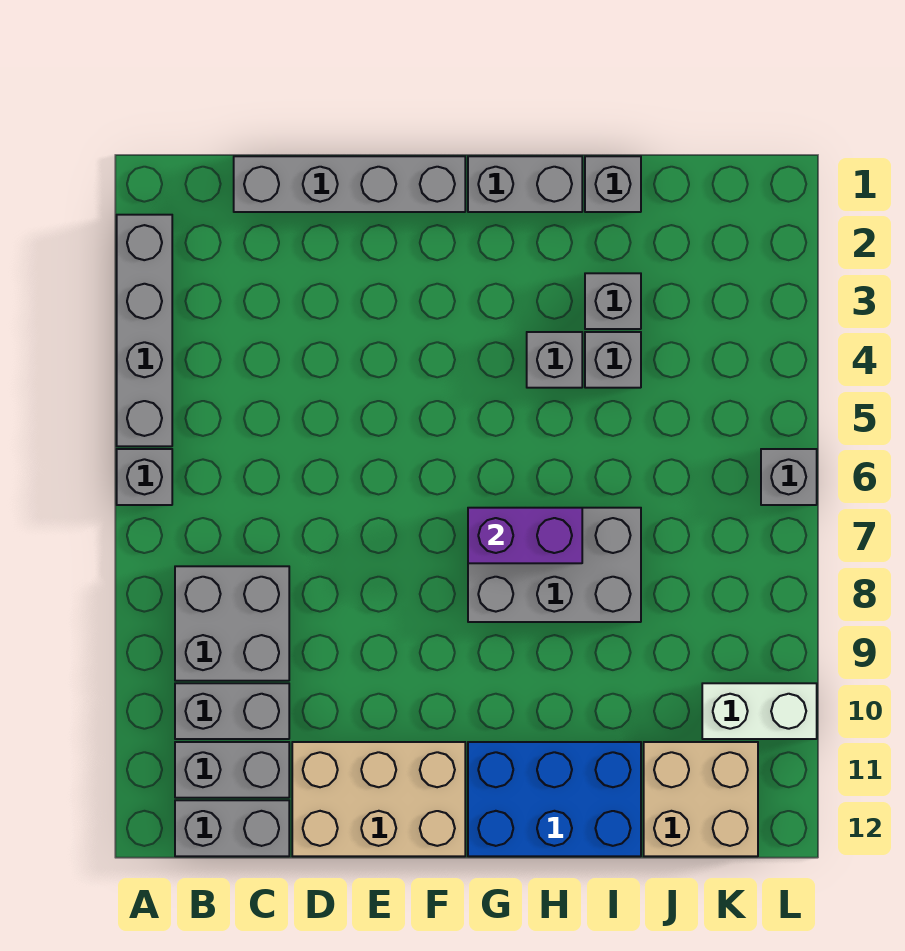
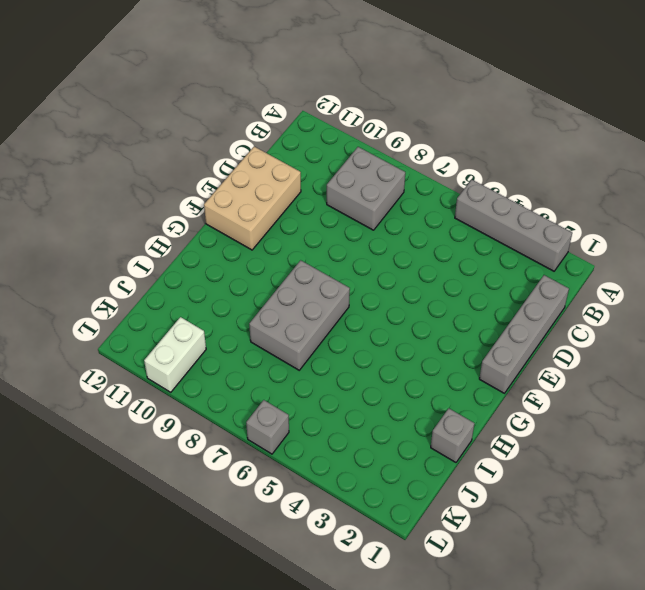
none -> grey 1x1 brick [117,449,172,505]
none -> grey 1x2 brick [175,683,289,739]
none -> grey 1x2 brick [175,742,289,798]

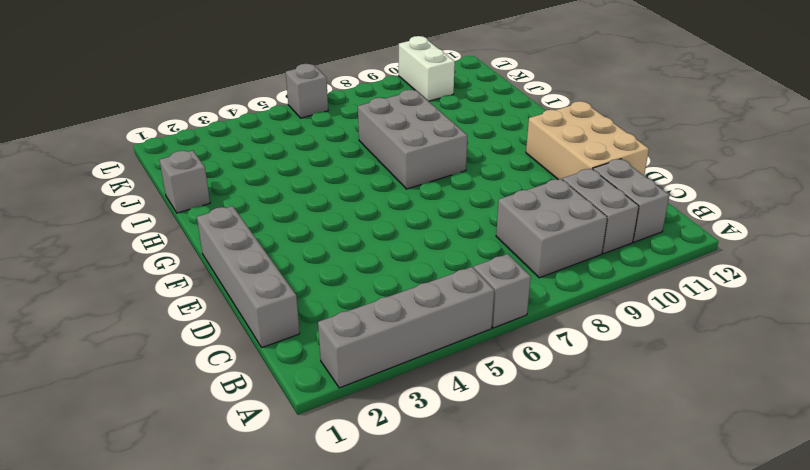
none -> grey 1x2 brick [175,800,289,856]
none -> grey 1x2 brick [468,156,582,212]
none -> blue 2x3 brick [468,742,641,856]

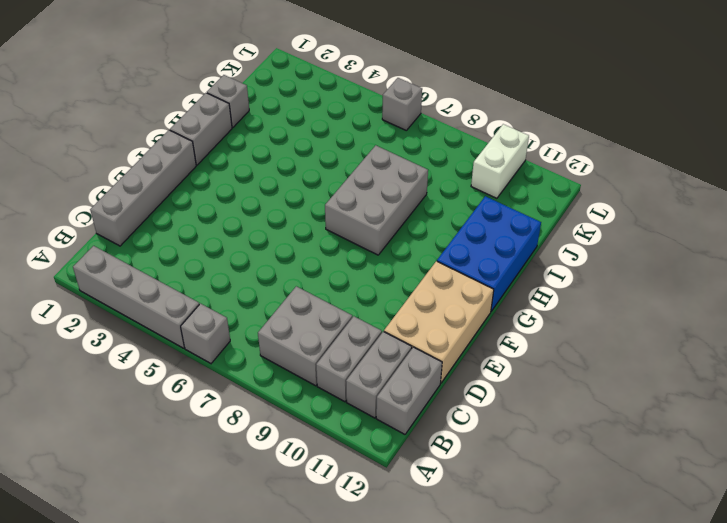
none -> grey 1x1 brick [527,332,582,388]
none -> grey 1x1 brick [585,273,641,329]
none -> grey 1x1 brick [585,332,641,388]

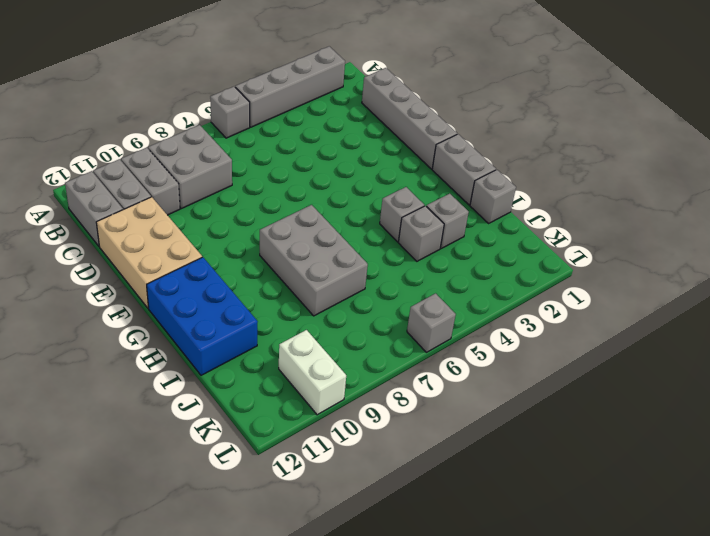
none -> tan 2x2 brick [644,742,758,856]
none -> purple 1x2 brick [468,508,582,563]

